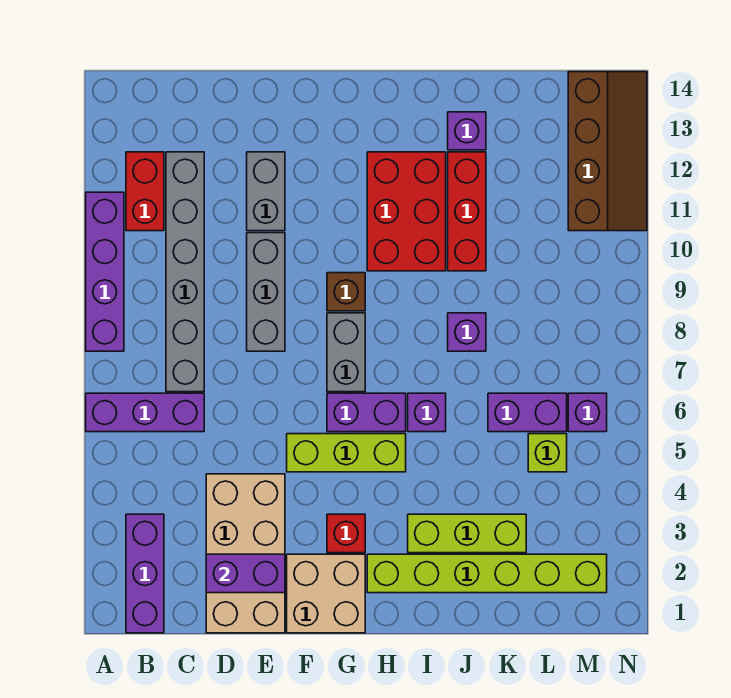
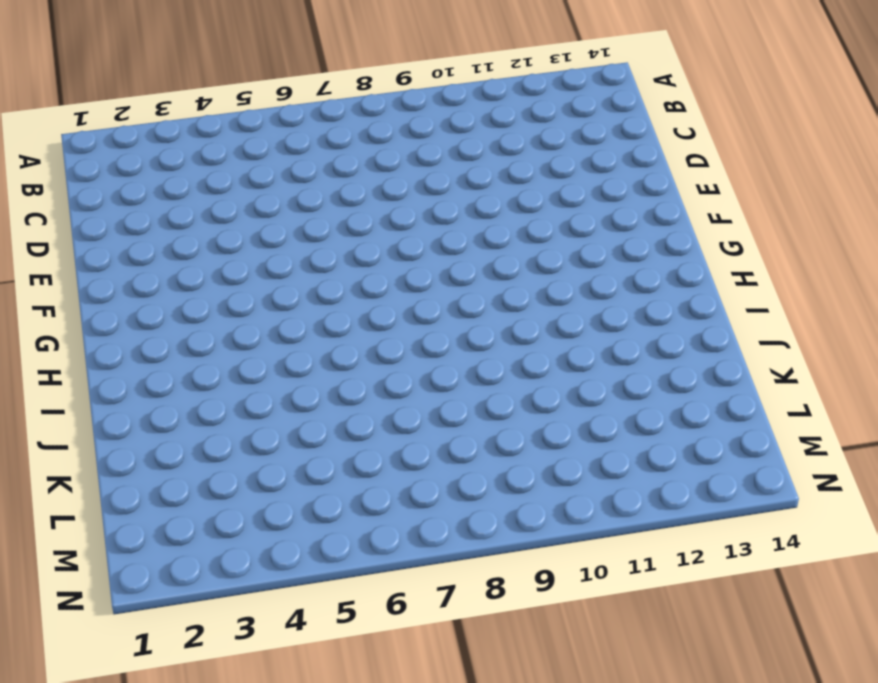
none -> purple 1x3 brick [86,393,204,432]
none -> purple 1x4 brick [86,192,124,351]
none -> purple 1x3 brick [126,514,164,633]

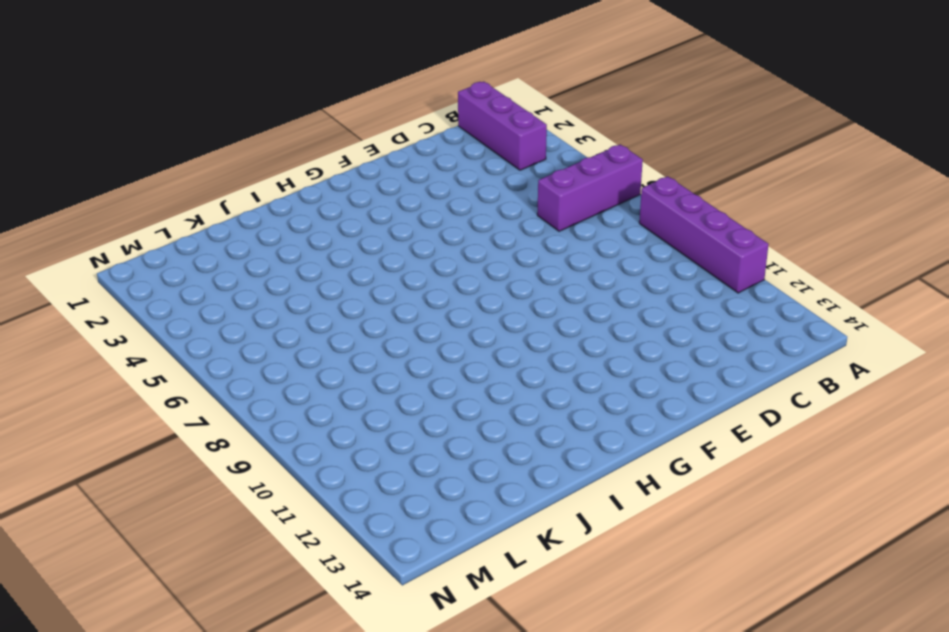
none -> red 1x2 brick [126,152,164,231]
none -> grey 1x6 brick [166,152,204,392]
none -> tan 2x4 brick [206,474,285,633]

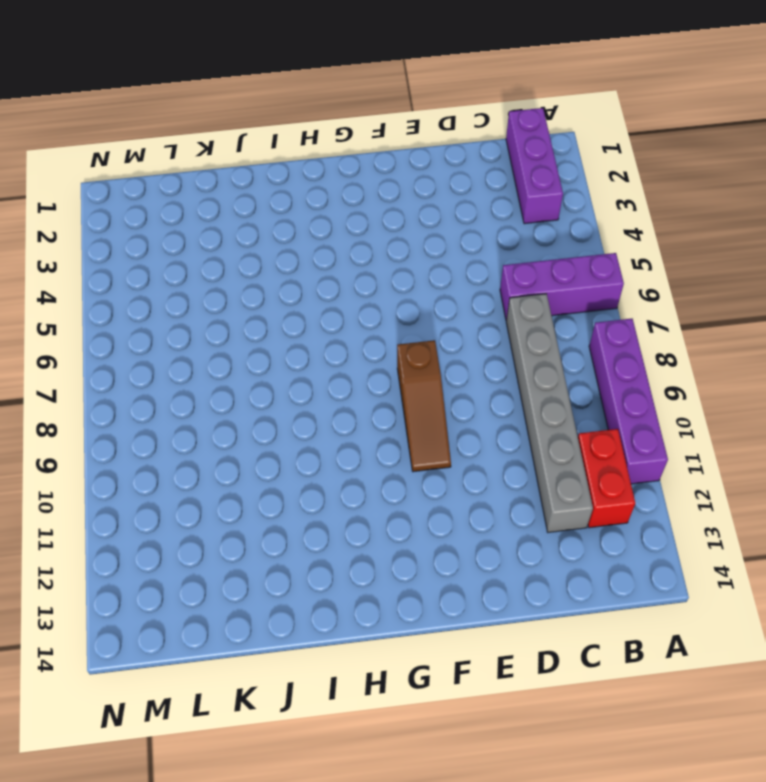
brown 1x3 slope [397,340,451,472] -> none
none -> tan 2x4 brick [206,474,285,633]
none -> grey 1x3 brick [247,233,285,351]
none -> grey 1x2 brick [247,152,285,231]

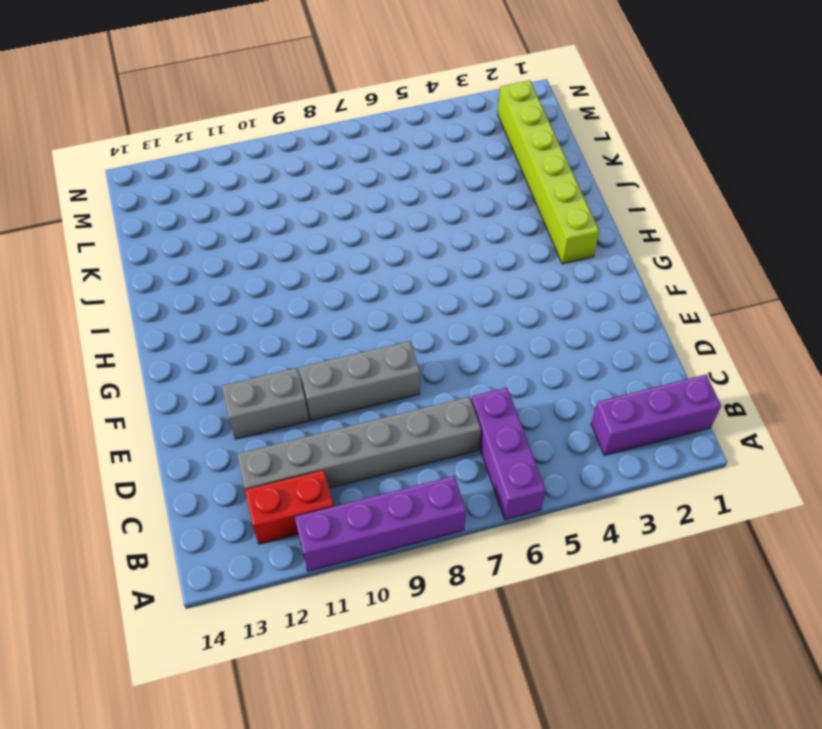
none -> tan 2x4 brick [206,474,285,633]
none -> tan 2x2 brick [287,554,365,633]
none -> lime 1x3 brick [287,434,406,472]

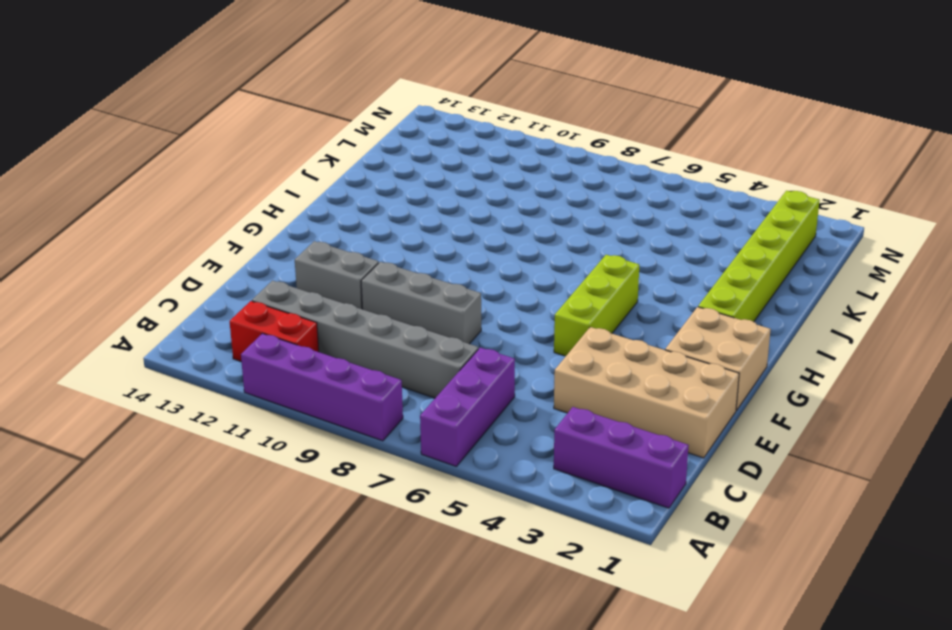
none -> red 1x1 brick [327,514,365,553]
none -> purple 1x2 brick [327,393,406,432]
none -> grey 1x2 brick [327,313,365,392]

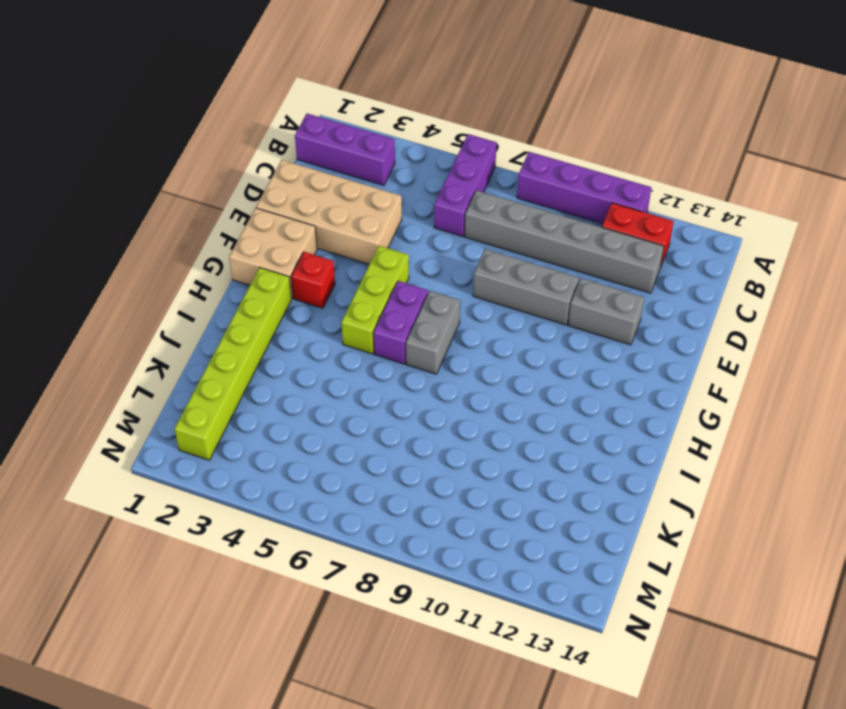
grey 1x2 brick [406,291,460,374] -> grey 1x2 brick turned to [327,313,365,392]
none -> brown 1x1 brick [327,273,365,311]
none -> red 2x3 brick [367,152,446,271]
none -> lime 1x3 brick [408,514,526,553]

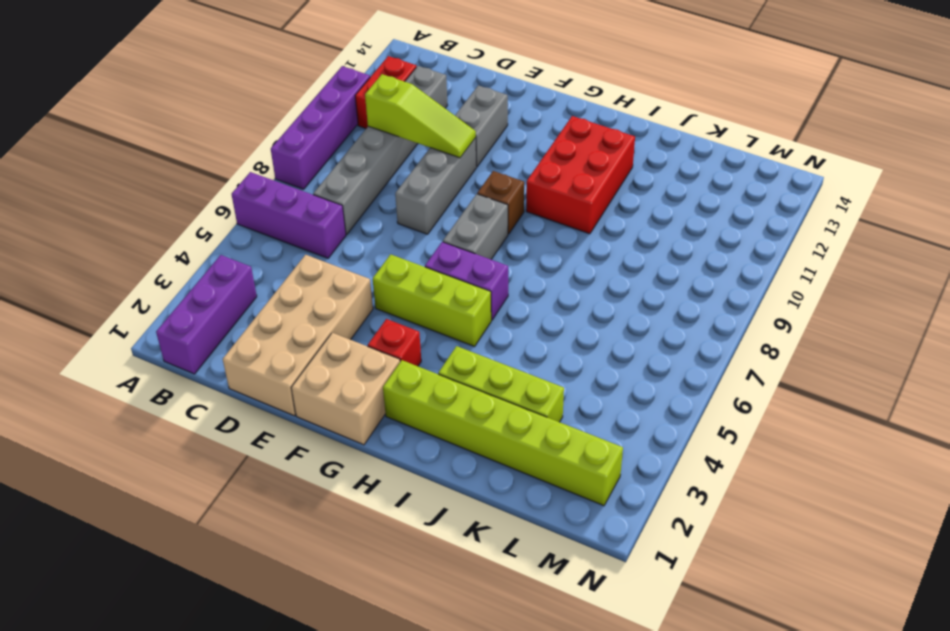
lime 1x3 slope [365,74,476,158] -> none
none -> purple 1x1 brick [408,393,446,432]
none -> purple 1x1 brick [448,313,486,351]
none -> red 1x3 brick [448,152,486,271]

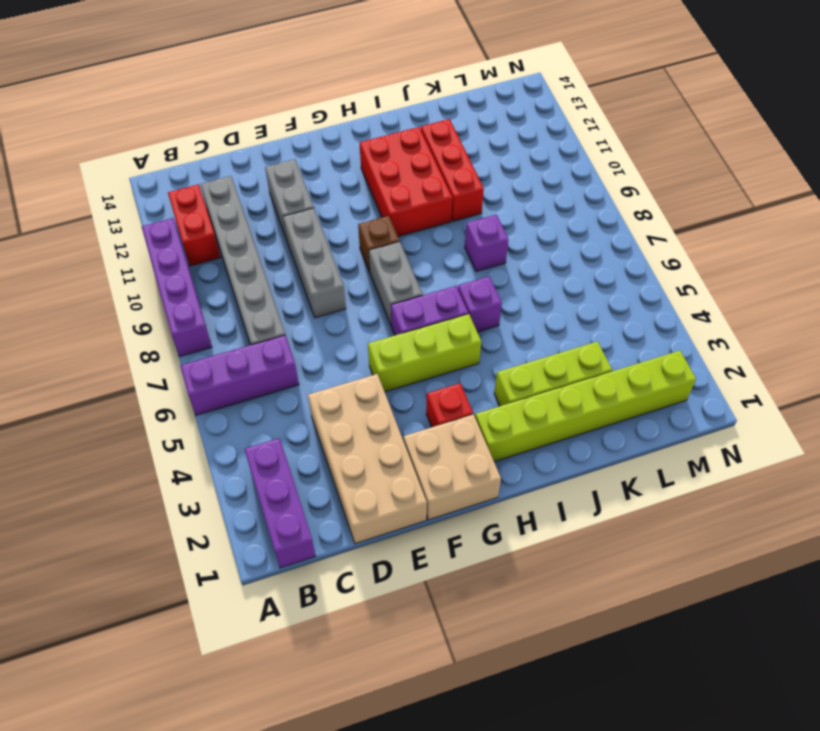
none -> purple 1x1 brick [448,112,486,150]
none -> purple 1x2 brick [488,393,567,432]
none -> lime 1x1 brick [528,434,567,472]

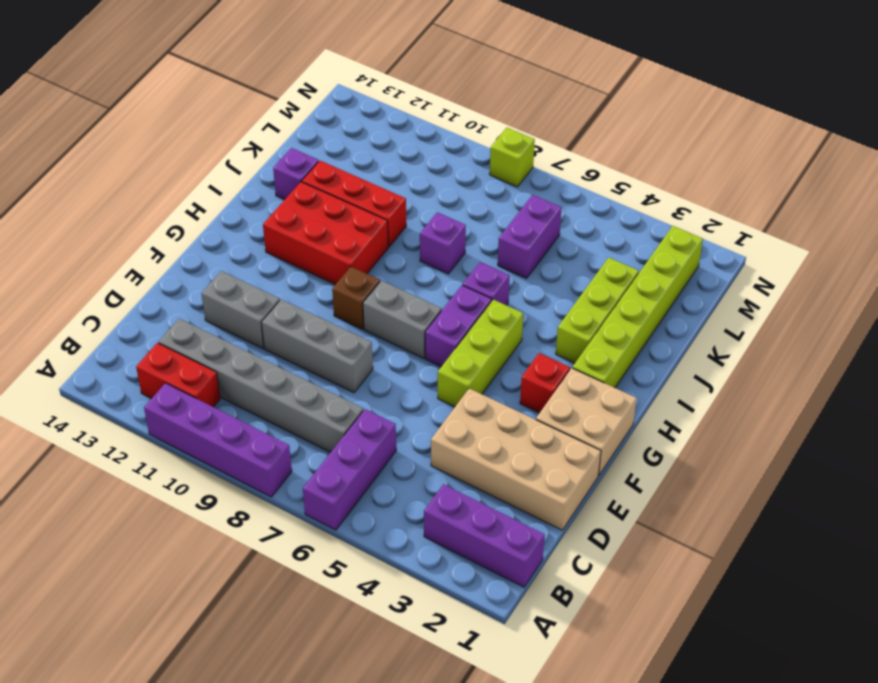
lime 1x1 brick [490,128,535,187] -> lime 1x1 brick moved to [528,434,567,472]
none -> purple 1x1 brick [568,393,607,432]
none -> brown 2x4 slope [568,72,647,231]
none -> purple 1x2 brick [206,554,285,593]

